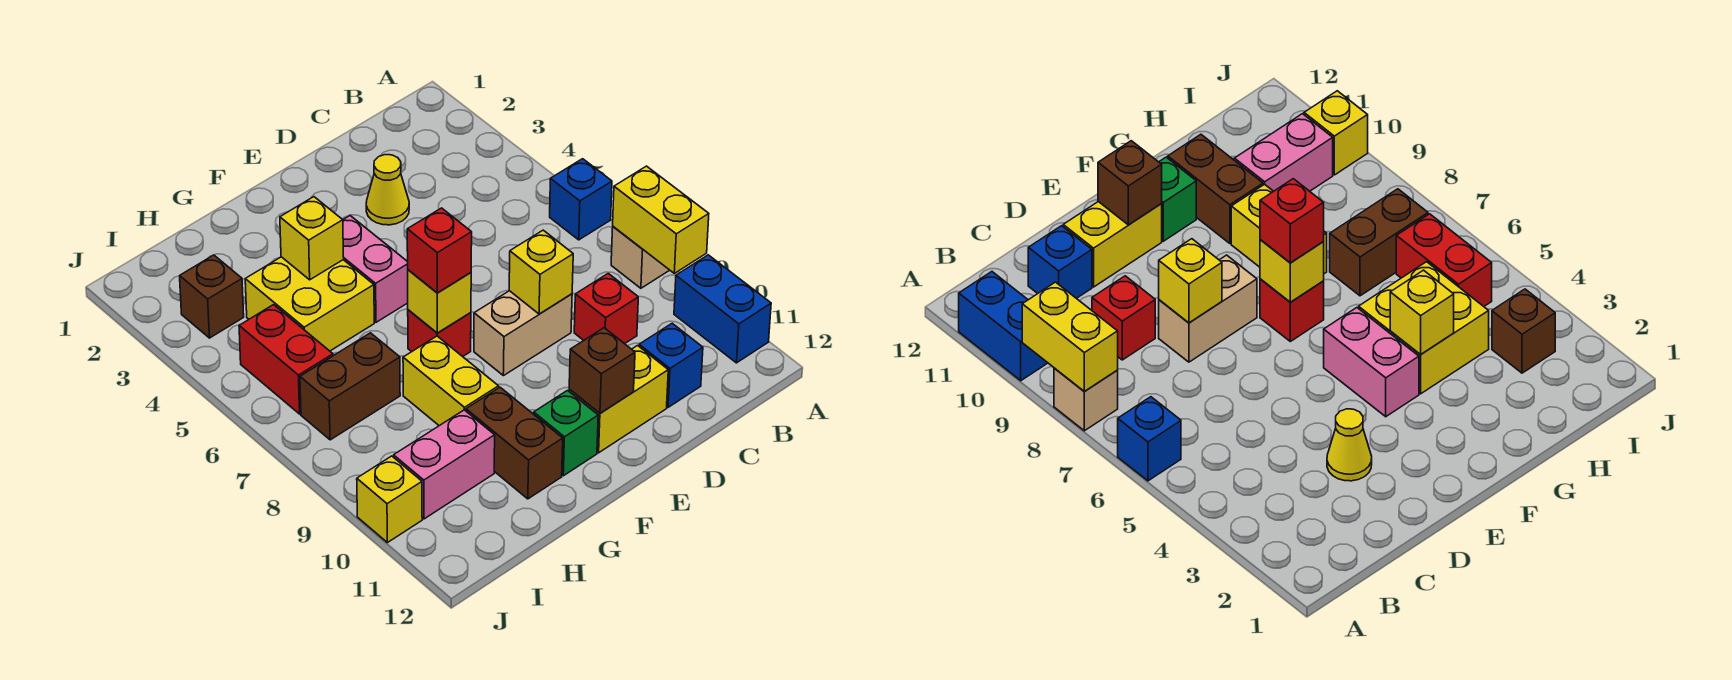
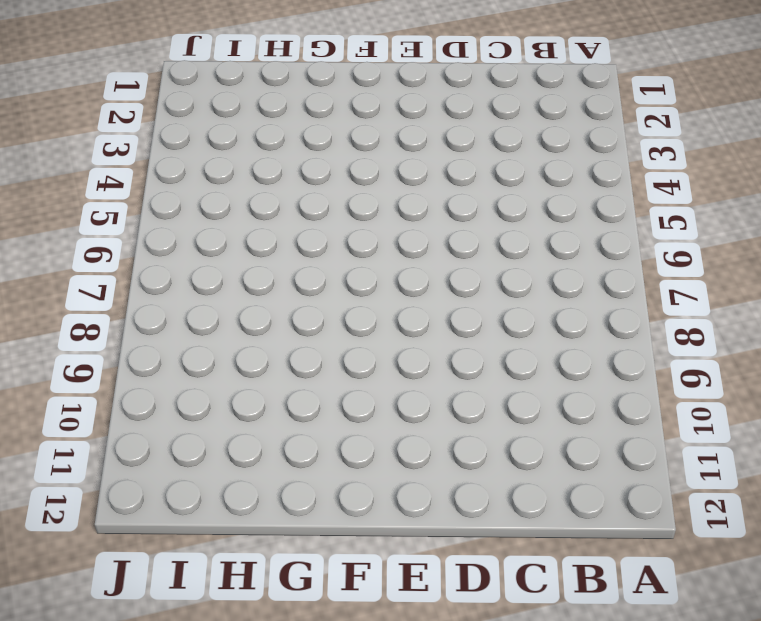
none -> blue 1x1 brick [550,159,612,240]
none -> tan 1x1 brick [611,227,669,288]
none -> blue 1x2 brick [674,255,771,363]

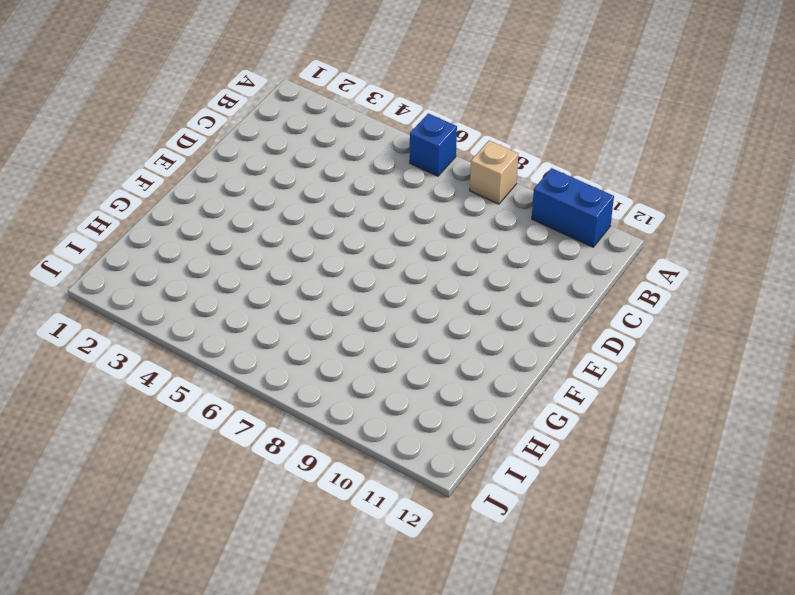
none -> red 1x1 brick [574,273,638,344]
none -> blue 1x1 brick [639,323,703,407]
none -> yellow 1x1 cone [366,155,409,225]

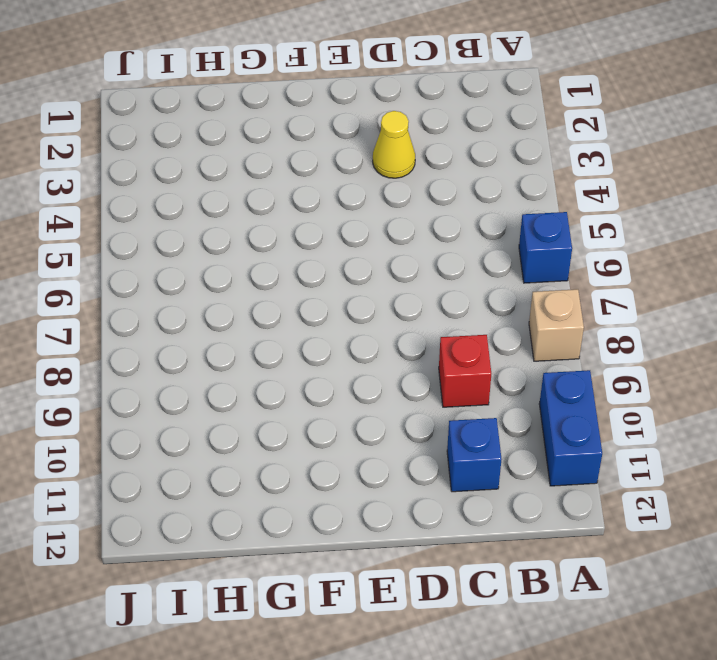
none -> tan 1x2 brick [474,291,572,376]
none -> yellow 1x2 brick [569,346,668,453]
none -> pink 1x2 brick [343,216,408,322]

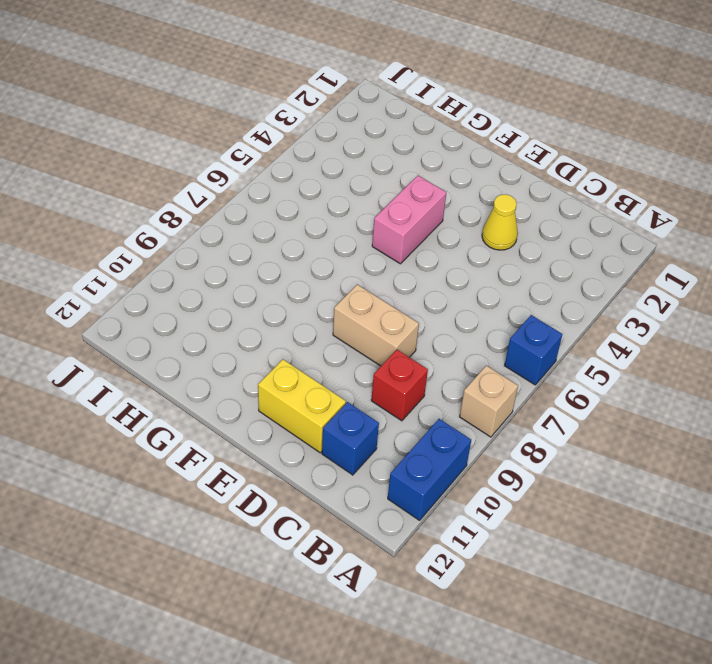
none -> red 1x1 brick [408,310,471,357]
none -> green 1x1 brick [534,391,598,476]
none -> yellow 2x2 brick [245,257,374,351]

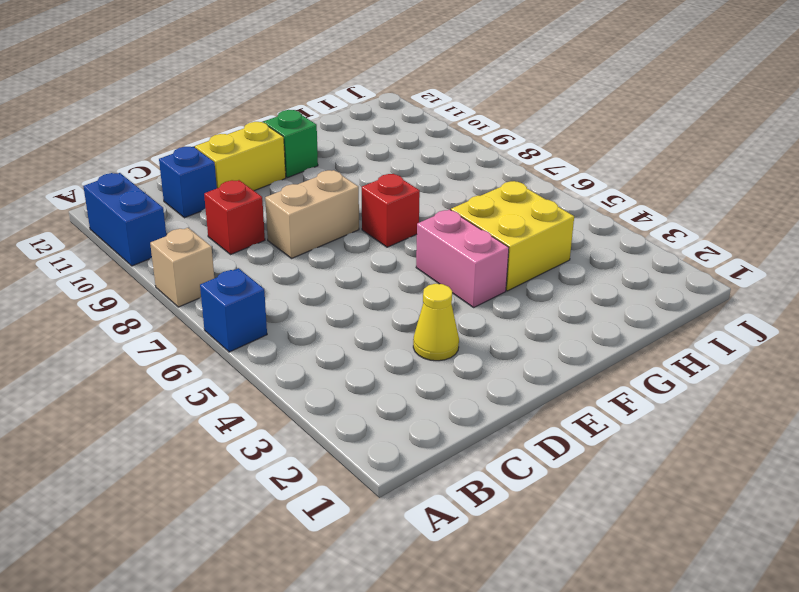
none -> yellow 1x2 brick [403,336,499,426]
none -> brown 1x2 brick [466,387,563,499]
none -> brown 1x2 brick [300,333,400,440]

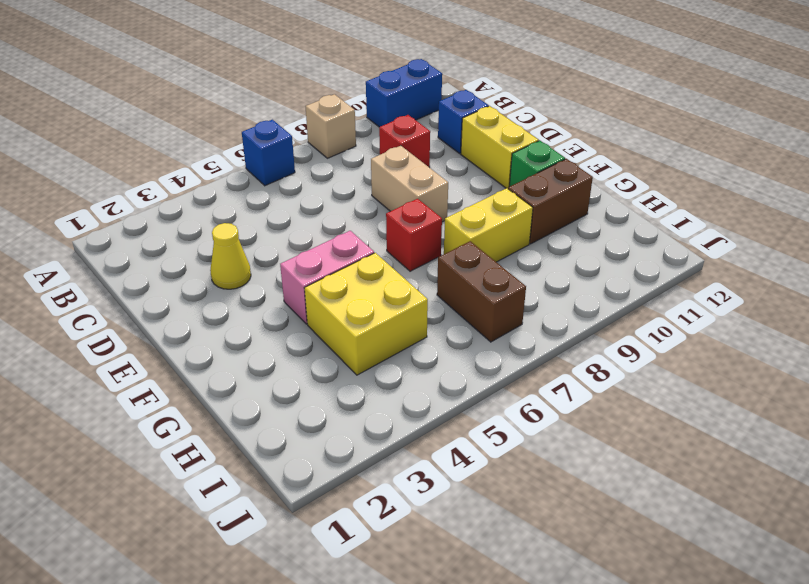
none -> pink 1x2 brick [394,410,495,519]
none -> brown 1x1 brick [180,255,244,338]
none -> red 1x2 brick [239,305,333,414]

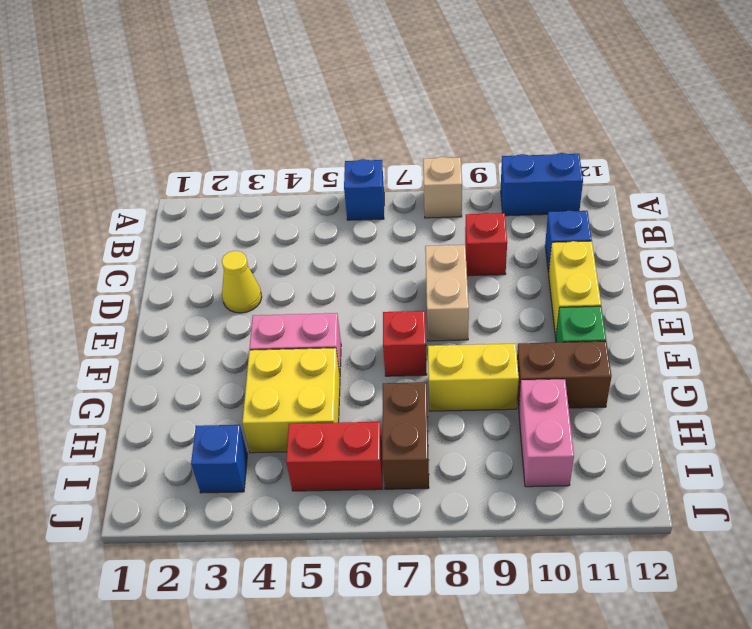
blue 1x1 brick [191,425,247,493] -> brown 1x1 brick [180,255,244,338]
none -> yellow 1x1 brick [357,456,422,543]
none -> yellow 1x2 brick [613,166,709,273]
none -> yellow 1x1 brick [509,230,573,314]

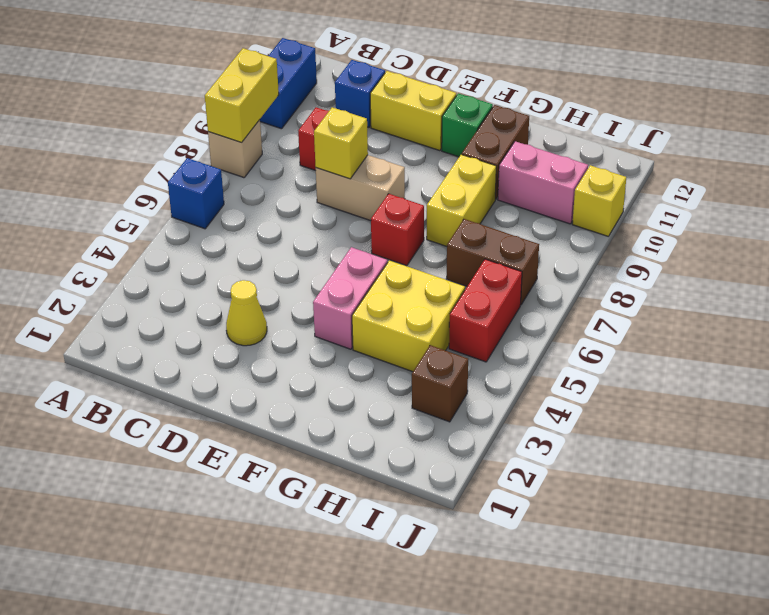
none -> brown 1x1 brick [569,328,635,413]
none -> yellow 1x1 brick [408,270,471,333]
none -> yellow 1x1 brick [280,197,344,280]

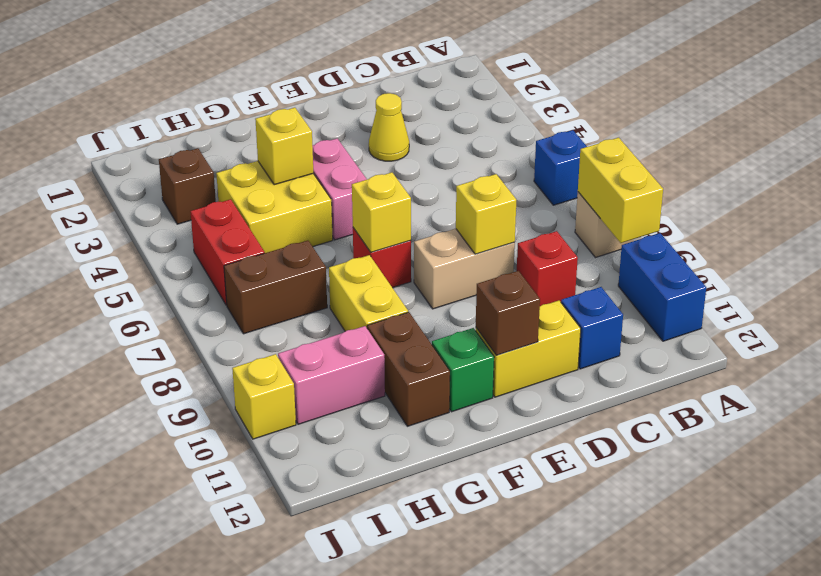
none -> red 1x1 brick [407,208,472,293]

